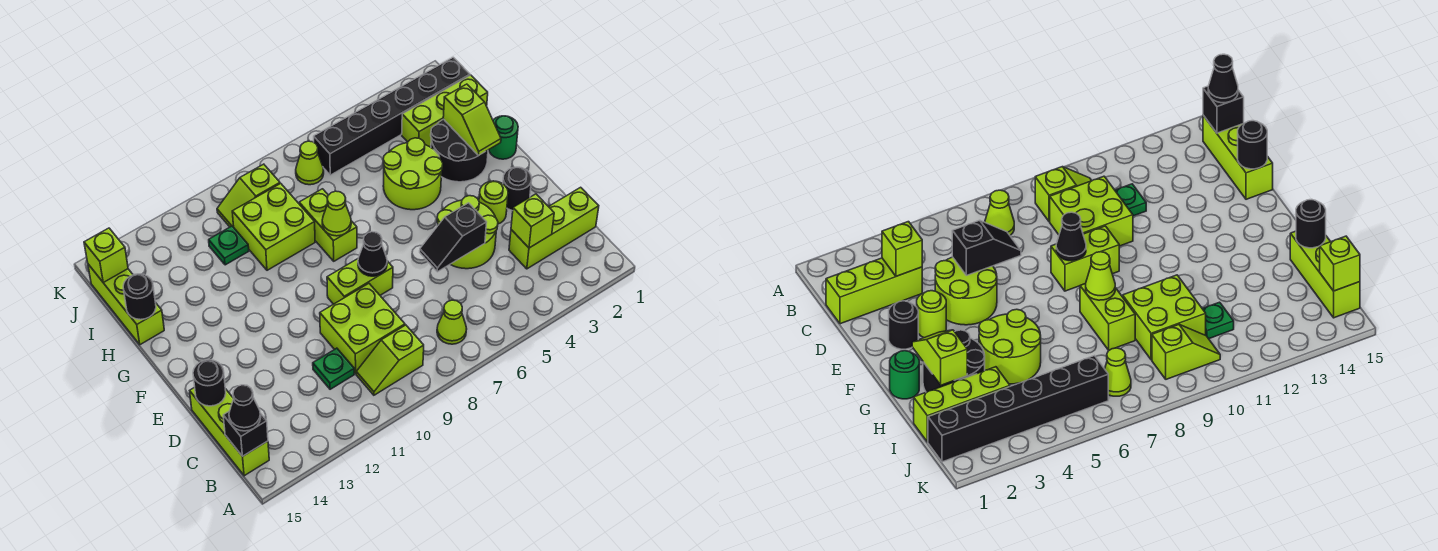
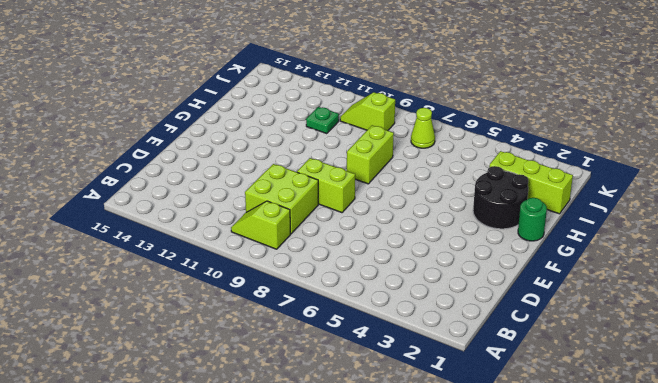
none -> lime 1x1 cone [437,300,467,344]
none -> lime 1x3 brick [190,387,269,476]
none -> lime 1x3 brick [509,187,599,269]
none -> green 1x1 plate [313,348,354,389]

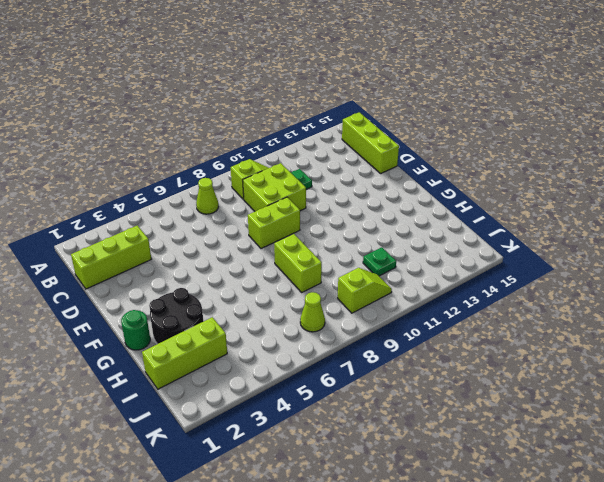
none -> lime 2x2 round brick [437,196,498,269]
none -> black 1x1 round brick [503,167,532,211]
none -> lime 1x1 round brick [479,181,508,224]
none -> lime 2x2 round brick [383,138,443,210]

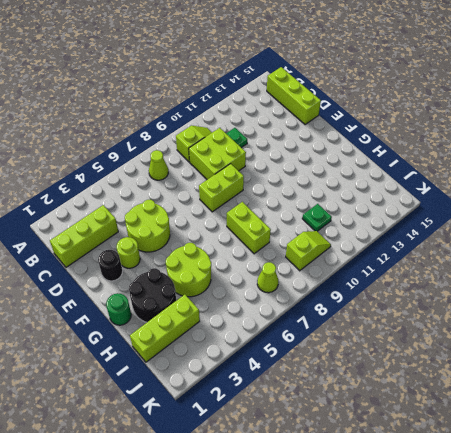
none -> lime 2x2 brick [232,183,315,270]
none -> lime 1x3 brick [88,264,164,345]
none -> black 1x6 brick [314,57,470,175]
none -> black 1x1 brick [223,411,268,456]

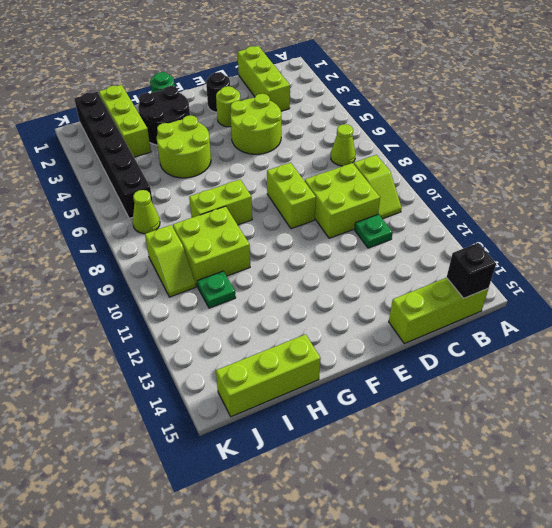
none -> lime 1x1 brick [511,194,554,248]
none -> black 1x2 slope [420,203,487,272]
none -> black 1x1 round brick [193,360,226,406]
none -> black 1x1 cone [358,232,387,276]

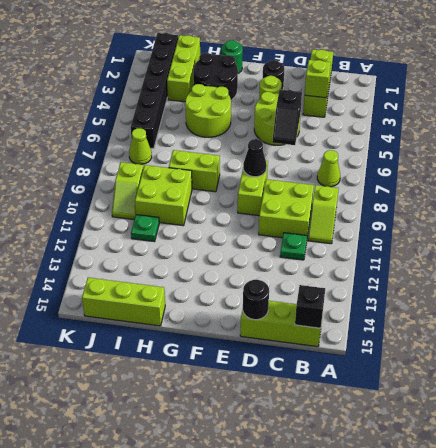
none -> lime 1x2 slope [443,84,501,156]
none -> lime 1x1 cone [322,191,351,236]
none -> black 1x1 round brick [123,274,156,320]
none -> lime 1x1 brick [84,228,128,283]

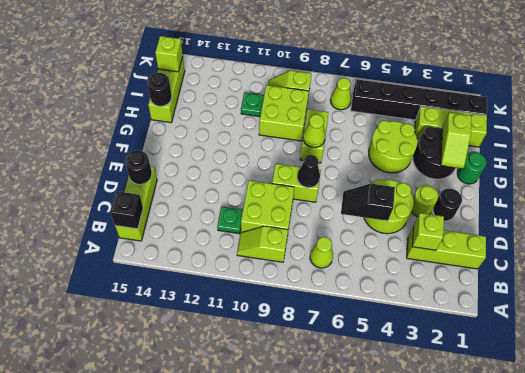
none -> black 1x1 cone [229,385,261,431]

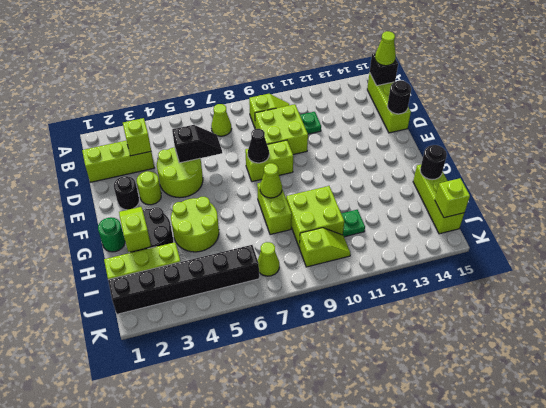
lime 1x1 cone [375,31,396,66] -> black 1x1 cone [229,385,261,431]

